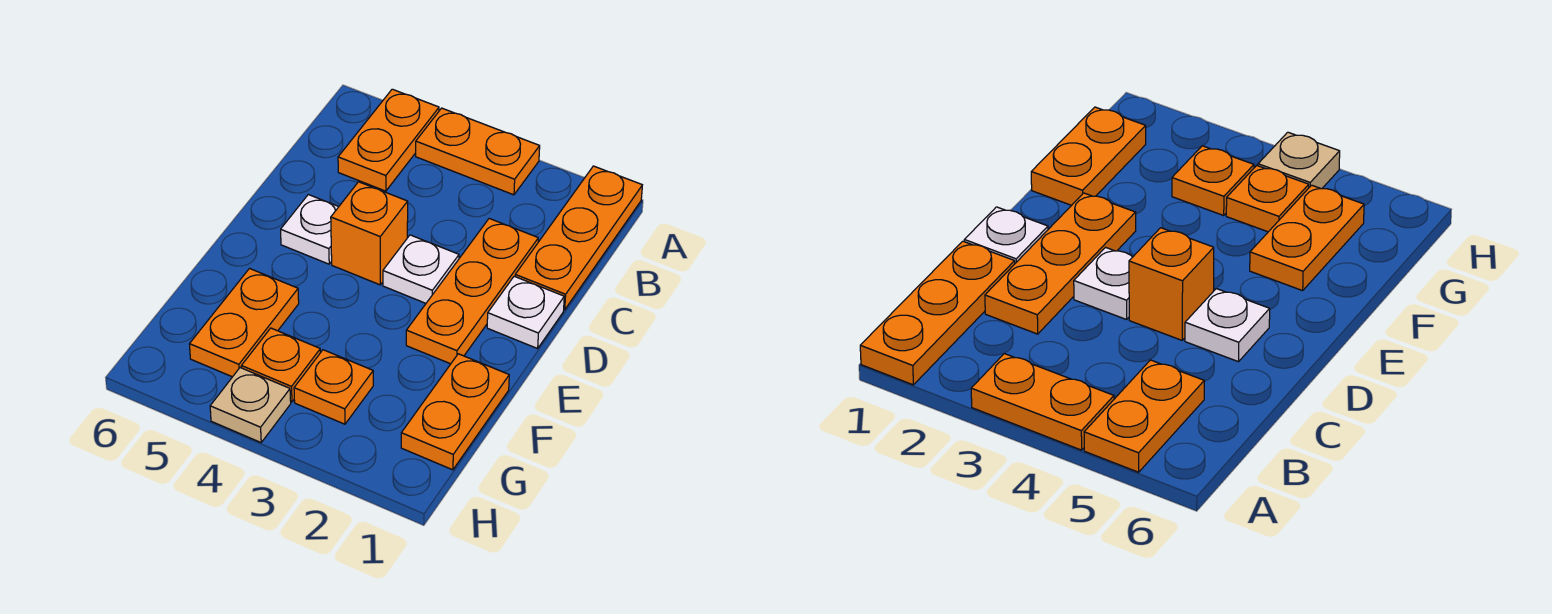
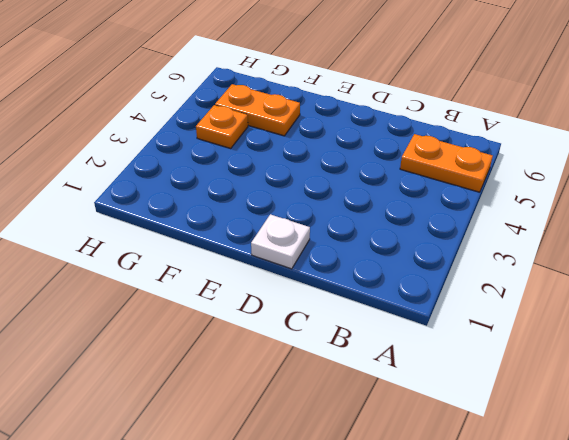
none -> orange 1x3 plate [515,166,642,310]
none -> orange 1x2 plate [416,108,540,195]
none -> orange 1x3 plate [406,219,538,364]

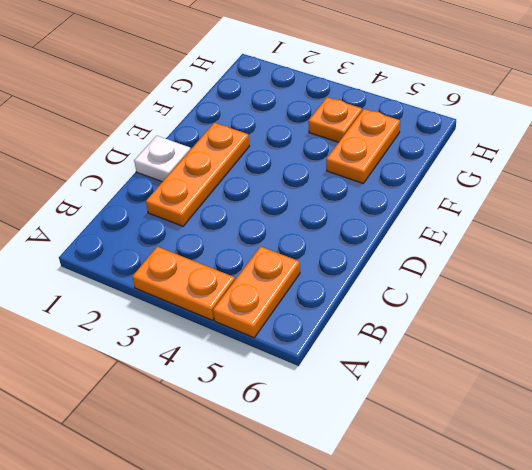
none -> orange 1x3 plate [515,166,642,310]
none -> white 1x1 plate [383,235,459,303]
none -> orange 1x1 brick [331,182,408,285]

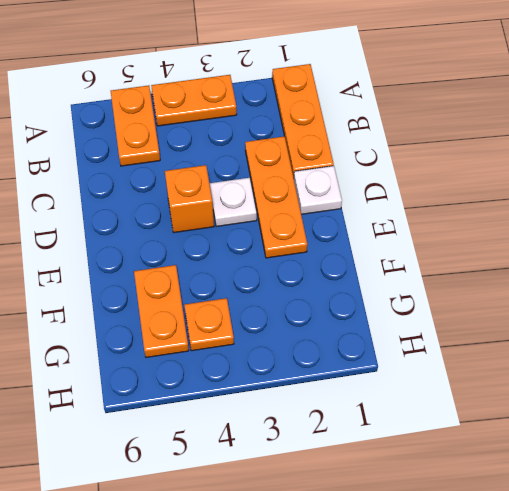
none -> white 1x1 plate [281,195,339,264]
none -> orange 1x2 plate [401,354,509,470]
none -> orange 1x1 plate [294,350,373,424]

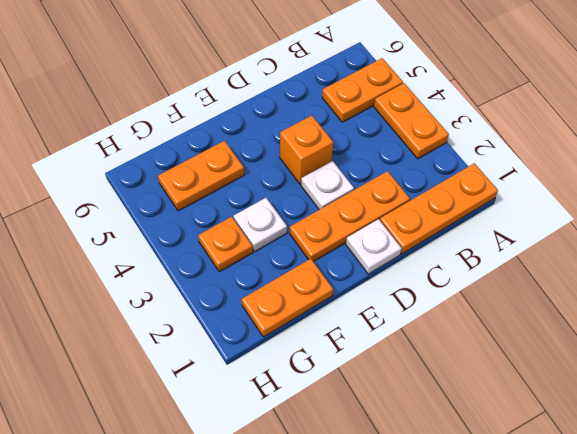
white 1x1 plate [233,198,287,252] -> white 1x1 plate moved to [281,195,339,264]
none -> orange 1x1 plate [241,328,320,402]
none -> tan 1x1 plate [210,368,291,442]

